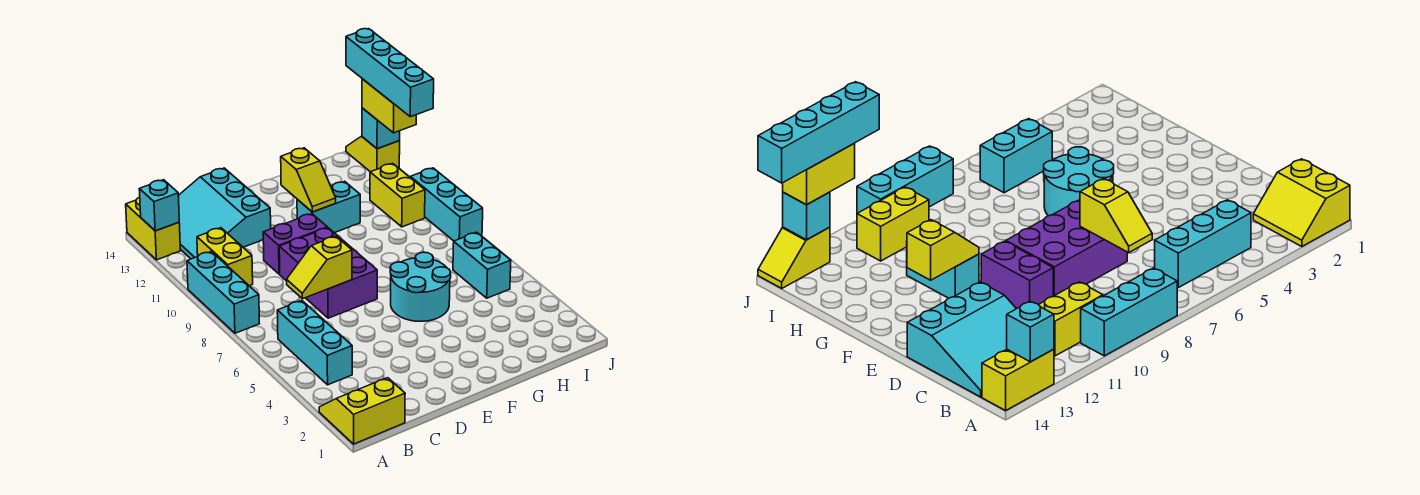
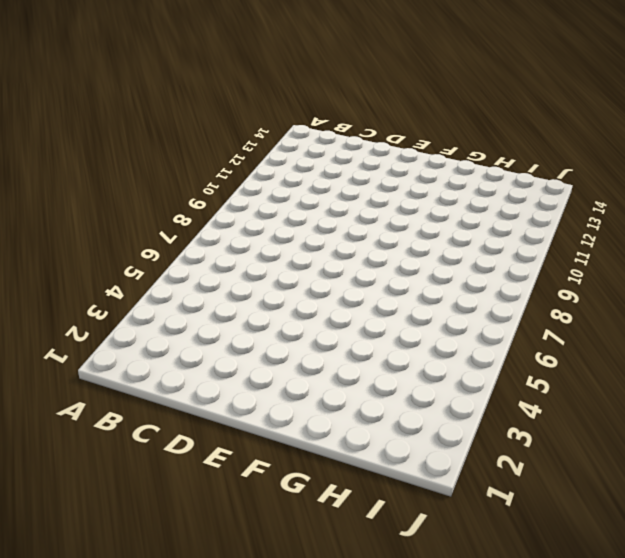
none -> yellow 2x2 slope [319,378,405,444]
none -> cyan 1x3 brick [187,251,259,333]
none -> yellow 1x2 brick [126,197,180,260]

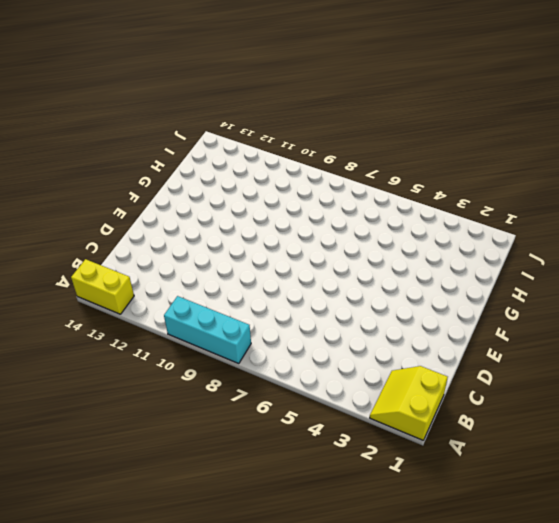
none -> cyan 1x3 brick [277,301,352,385]
none -> yellow 1x2 brick [197,228,253,286]
none -> cyan 3x3 slope [178,168,271,259]

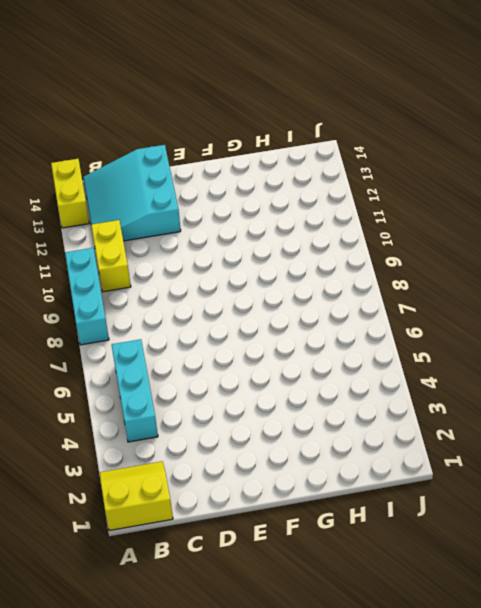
none -> purple 2x3 brick [279,228,377,318]
none -> purple 1x2 brick [263,214,327,274]
none -> cyan 2x2 round brick [390,252,451,321]

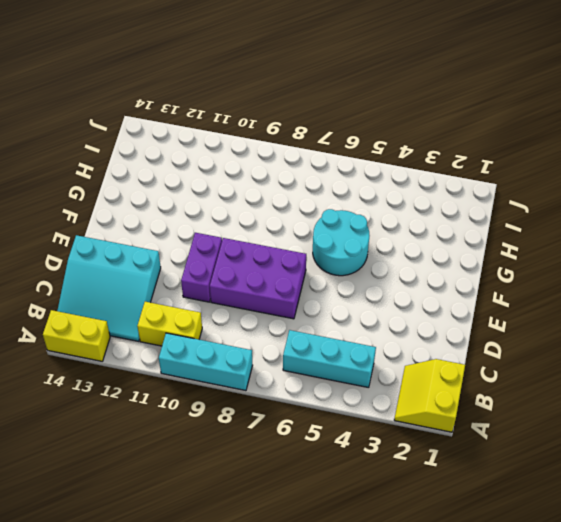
none -> cyan 1x2 brick [297,181,360,233]
none -> cyan 1x2 brick [453,232,511,298]
none -> yellow 1x2 brick [370,164,425,227]

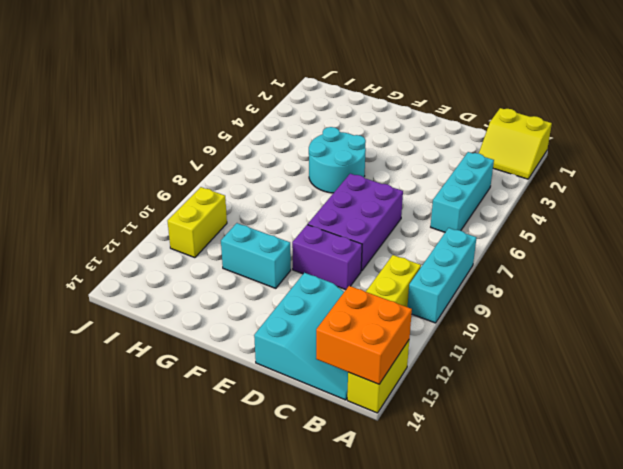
orange 2x2 brick [316,286,412,384] -> cyan 1x1 brick [139,180,179,231]
none -> cyan 1x2 brick [453,232,511,298]
none -> cyan 1x3 brick [410,168,483,241]
none -> yellow 1x2 slope [346,136,400,172]

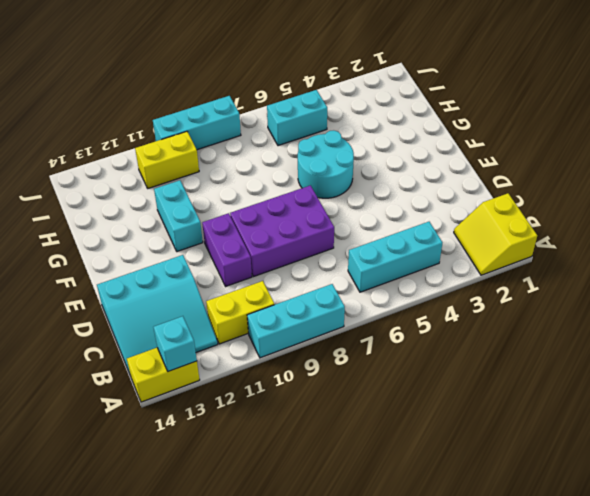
none -> yellow 1x2 slope [346,136,400,172]
none -> yellow 1x2 slope [287,236,352,299]
none -> yellow 1x2 slope [281,148,336,212]

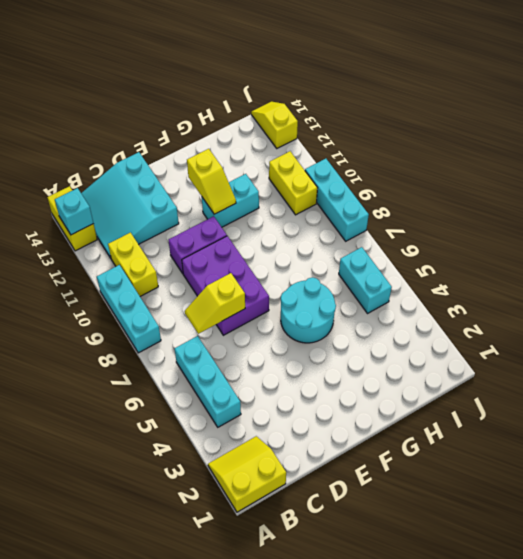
none -> cyan 1x1 brick [362,108,400,149]
none -> yellow 1x2 brick [362,79,416,133]
none -> cyan 1x4 brick [346,29,434,117]

